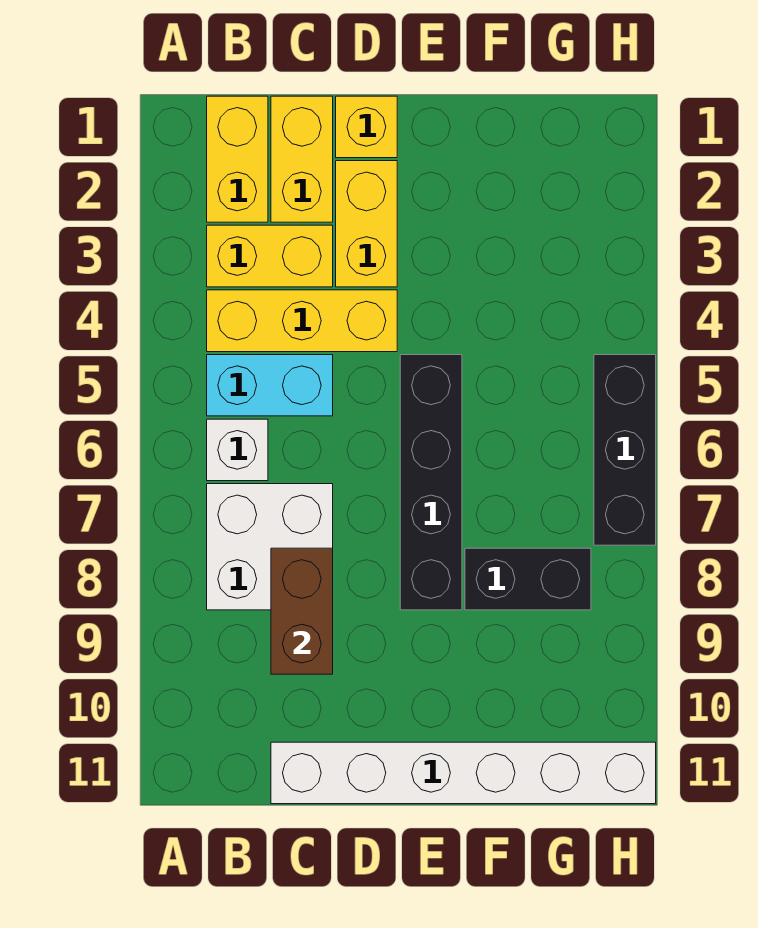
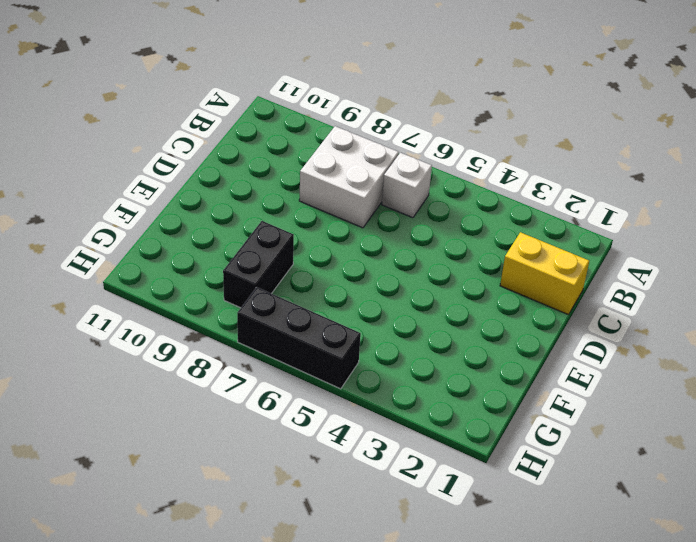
none -> yellow 1x2 brick [207,96,268,222]
none -> yellow 1x2 brick [207,225,333,287]
none -> yellow 1x3 brick [207,290,397,352]

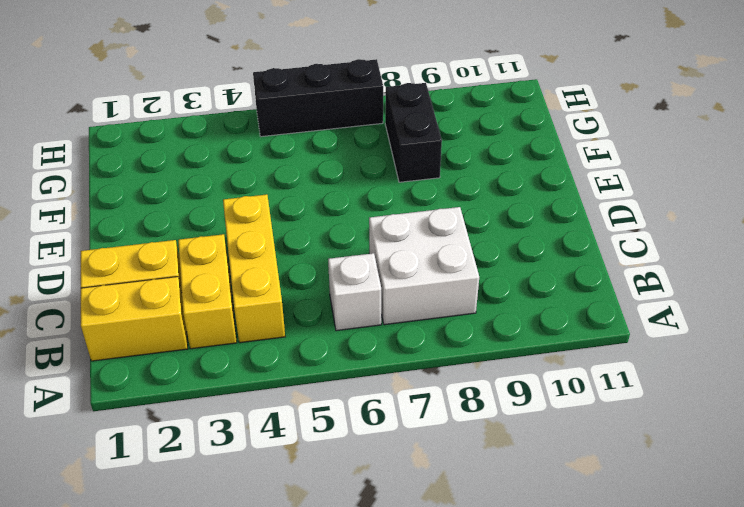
none -> cyan 1x2 brick [207,355,333,416]
none -> white 1x6 brick [271,742,656,804]
none -> yellow 1x1 brick [336,96,397,158]

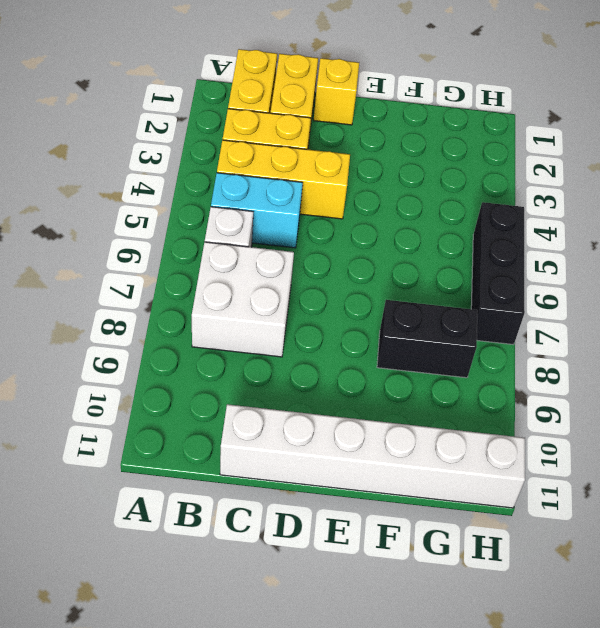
none -> yellow 1x2 brick [336,161,397,287]
none -> black 1x4 brick [400,355,462,610]
none -> brown 1x2 brick [271,548,333,674]

